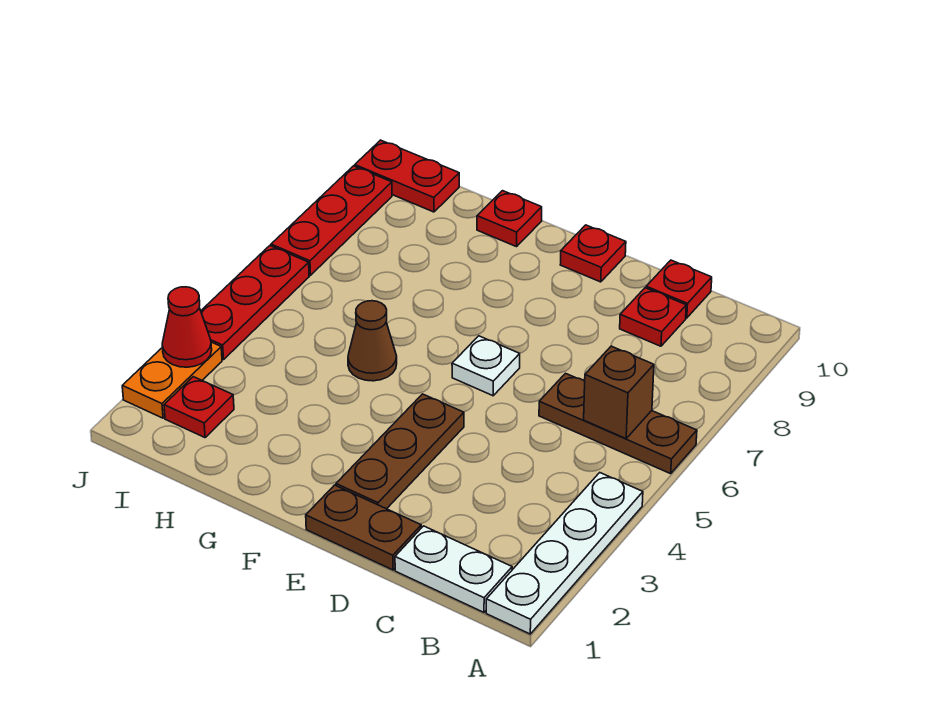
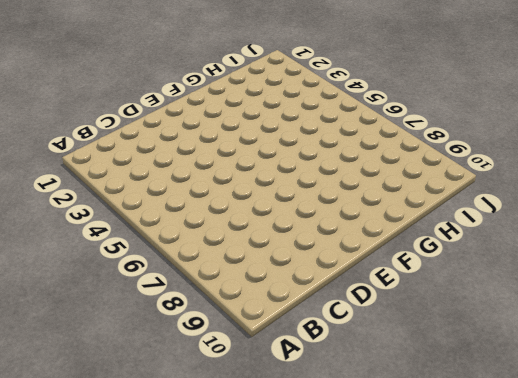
none -> white 1x4 plate [486,473,643,634]
none -> brown 1x3 plate [539,373,697,474]
none -> white 1x2 plate [395,526,512,612]

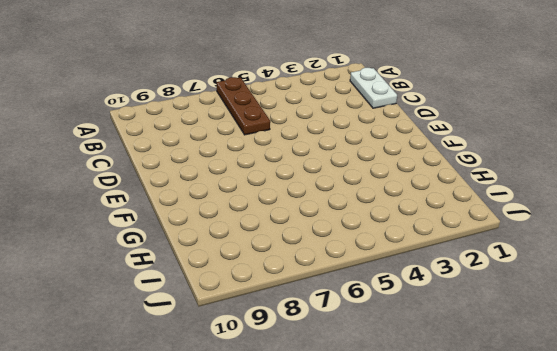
none -> white 1x4 plate [486,473,643,634]
none -> red 1x1 plate [620,288,686,346]
none -> red 1x1 plate [646,260,712,318]

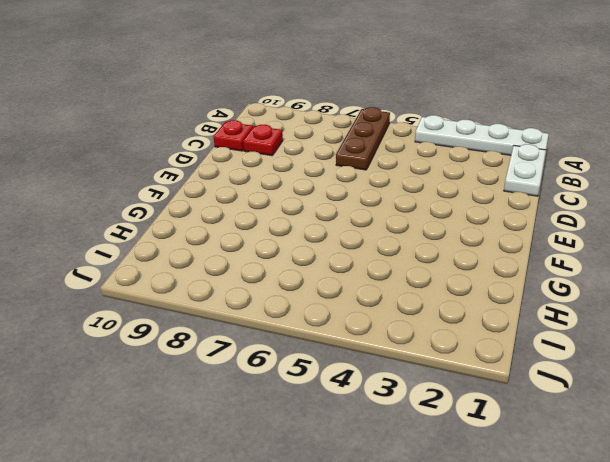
none -> brown 1x2 plate [306,485,421,570]
none -> brown 1x3 plate [336,394,464,509]
none -> white 1x1 plate [452,336,520,396]

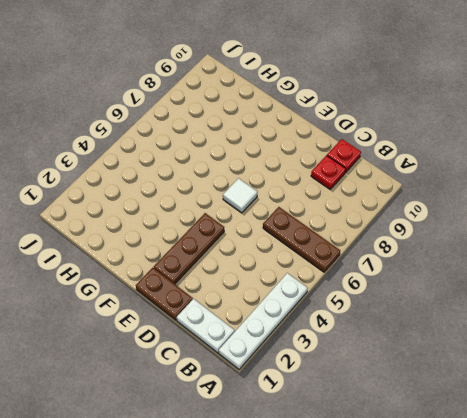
white 1x1 tile [223,178,257,213] -> white 1x1 plate [452,336,520,396]
none -> red 1x1 plate [560,225,626,282]
none -> brown 1x1 cone [348,301,397,381]
none -> red 1x1 plate [477,191,542,247]

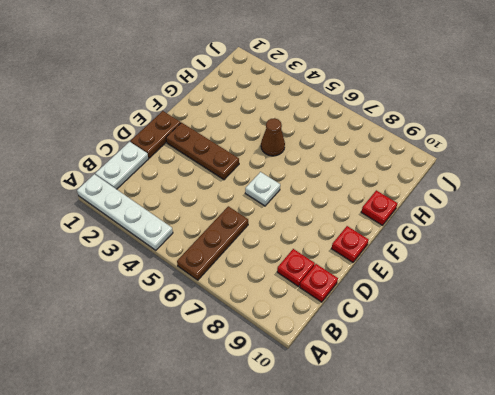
none -> red 1x1 plate [164,377,234,437]
none -> red 1x2 plate [355,140,459,212]
none -> orange 1x2 plate [122,342,222,418]

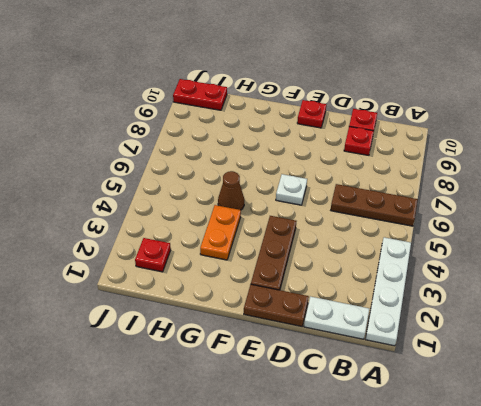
orange 1x2 plate [200,205,241,260] -> orange 1x2 plate moved to [122,342,222,418]
none -> red 1x1 plate [477,191,542,247]
none -> red 1x3 plate [201,246,309,360]
none -> red 1x3 plate [271,166,392,275]

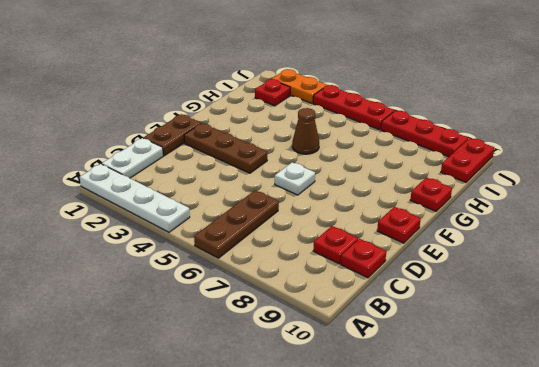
none -> brown 1x1 brick [584,346,654,439]
none -> red 1x1 cone [162,287,212,367]

